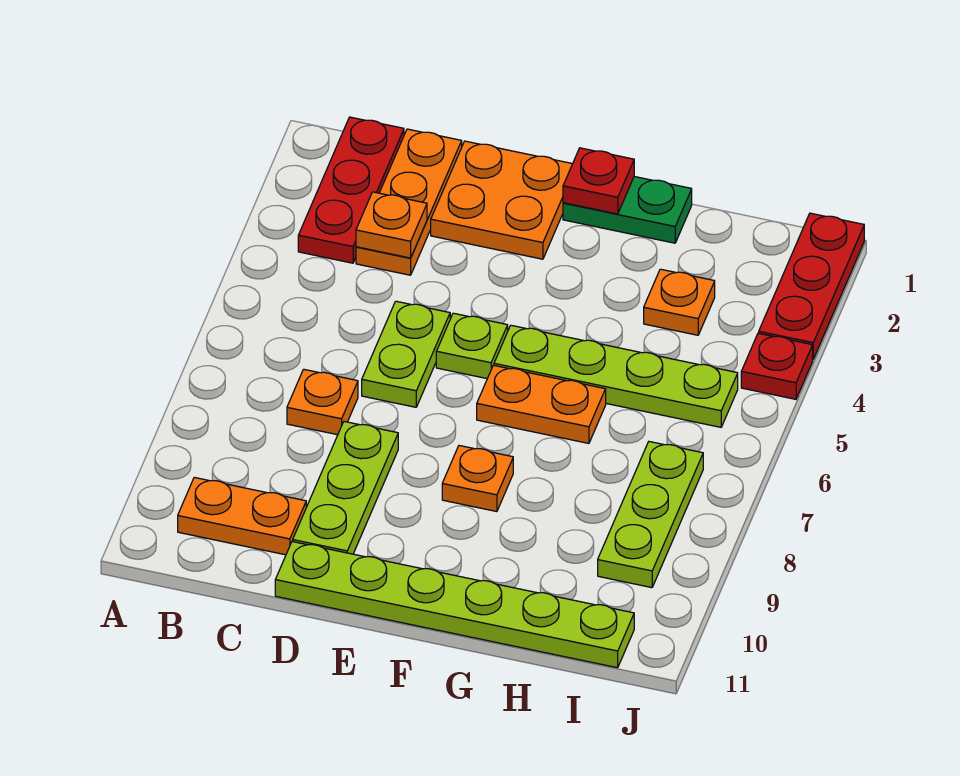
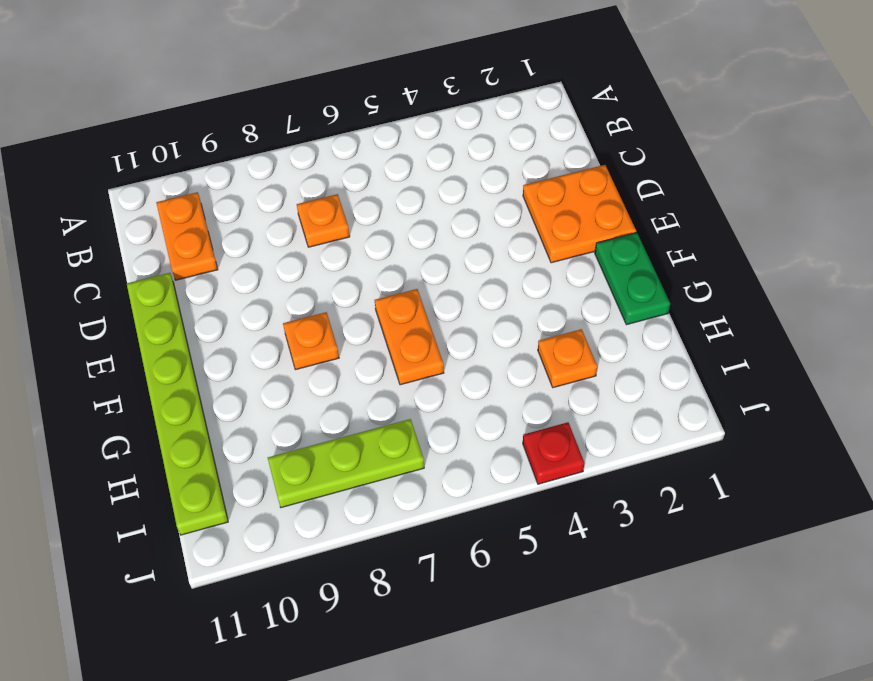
none -> red 1x3 plate [298,117,404,263]
none -> orange 1x3 plate [356,129,462,275]
none -> lime 1x2 plate [362,301,450,407]

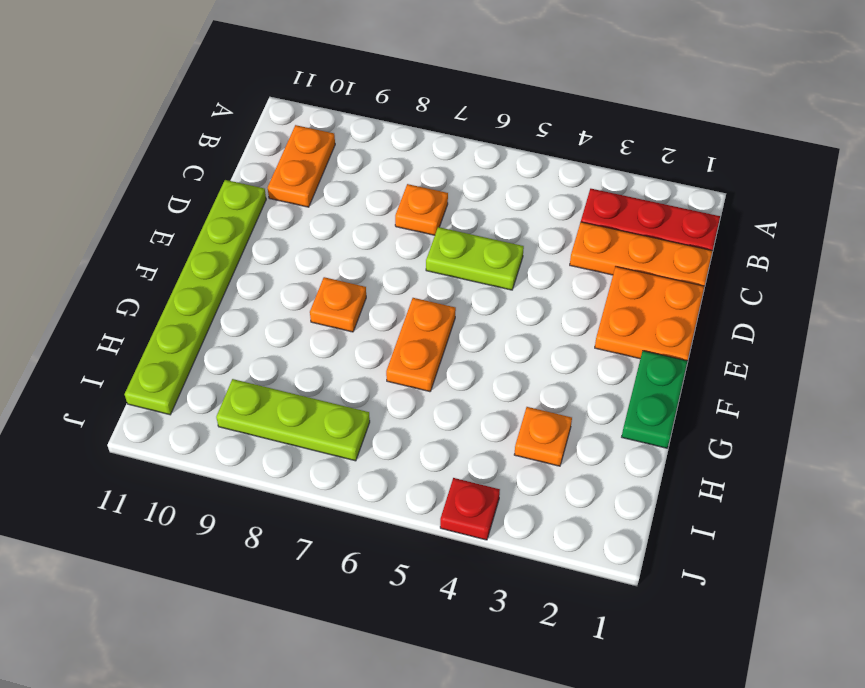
none -> lime 1x3 plate [293,422,398,554]
none -> lime 1x1 plate [436,313,508,379]
none -> lime 1x4 plate [494,325,738,427]

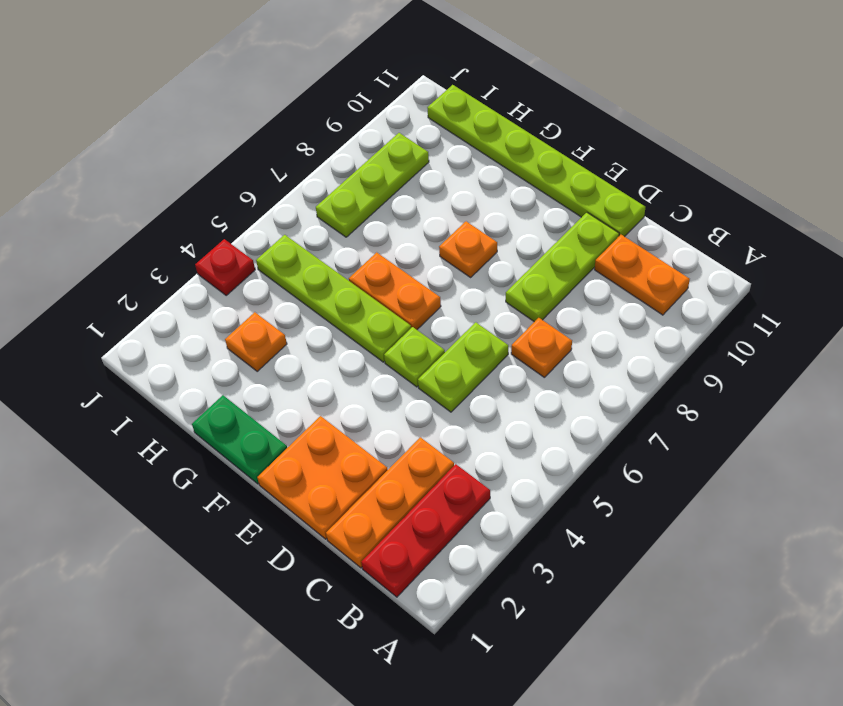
none -> red 1x3 plate [759,213,864,359]
none -> orange 1x1 plate [356,192,427,258]
none -> red 1x1 plate [563,148,634,214]

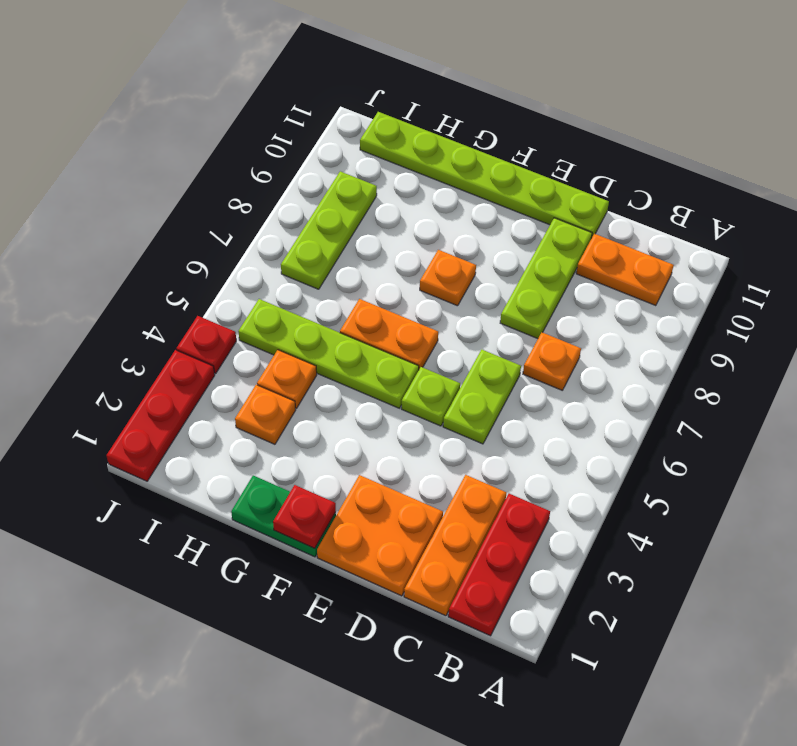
orange 1x1 plate [257,350,317,409] -> orange 1x1 plate moved to [356,192,427,258]

